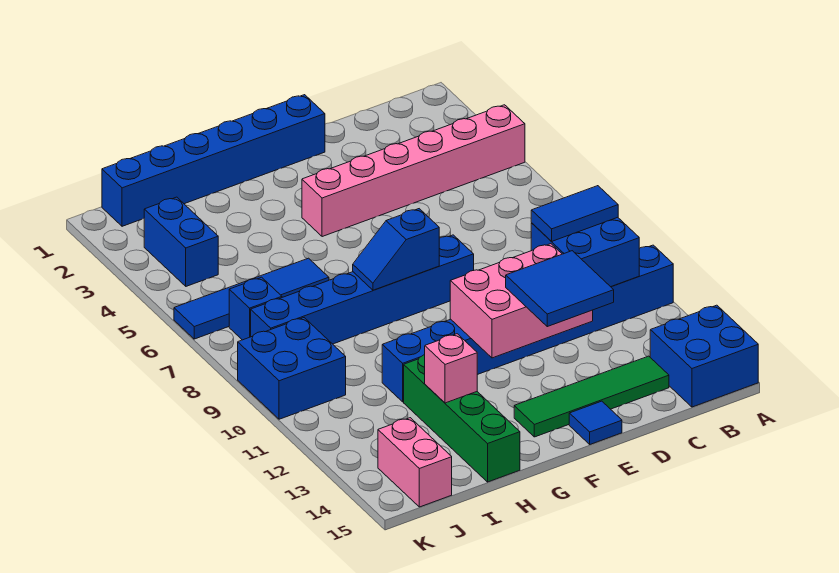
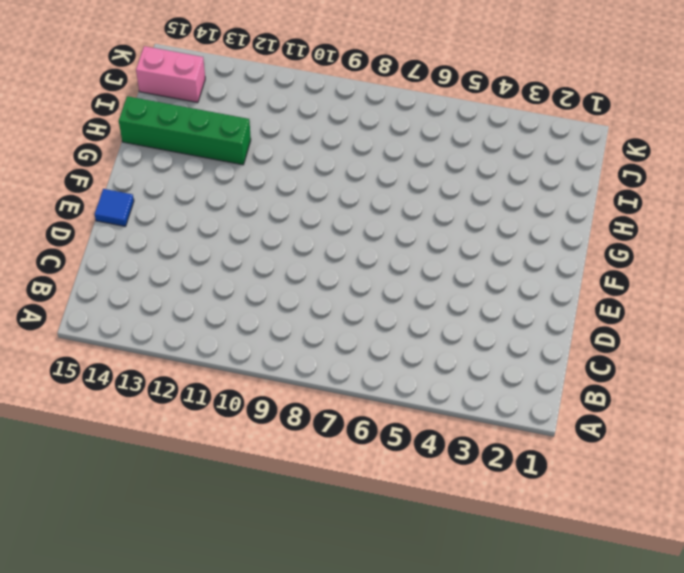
none -> pink 1x6 brick [302,105,525,237]
none -> blue 1x8 brick [382,245,673,402]
none -> blue 2x2 brick [650,305,758,407]

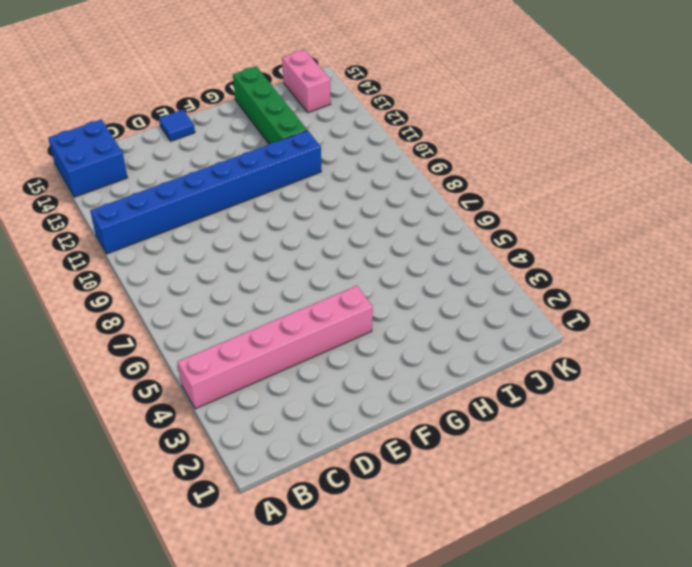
none -> green 1x4 tile [514,356,669,437]
none -> blue 1x6 brick [102,95,325,226]
none -> blue 1x6 brick [251,235,474,344]

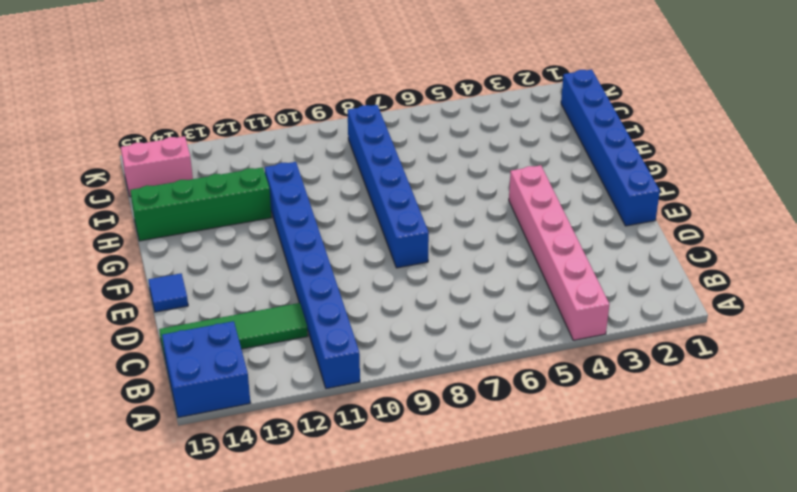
green 1x4 tile [159,303,308,357] -> green 1x4 tile turned to [514,356,669,437]
none -> blue 1x4 tile [174,258,329,339]
none -> blue 1x2 brick [144,197,218,286]
none -> blue 1x1 brick [229,277,282,340]

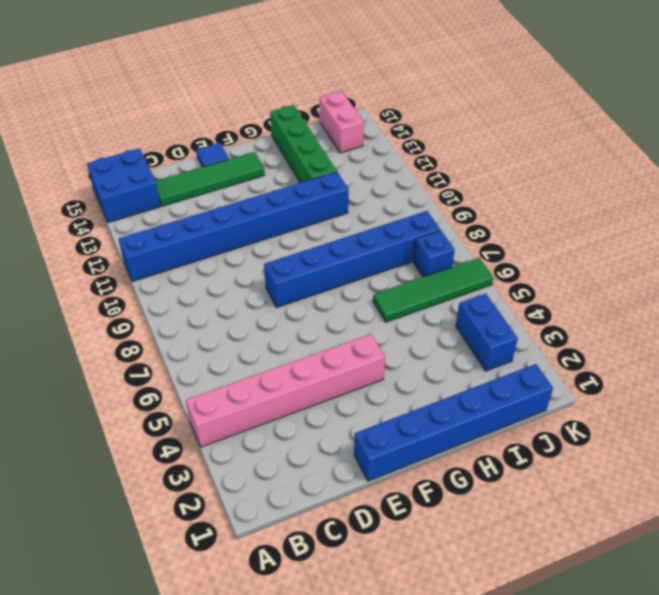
green 1x4 tile [373,258,493,322] -> blue 1x4 tile [174,258,329,339]
none -> blue 2x2 brick [238,318,346,419]
none -> blue 2x2 brick [531,217,639,287]
none -> pink 2x3 brick [450,244,593,358]

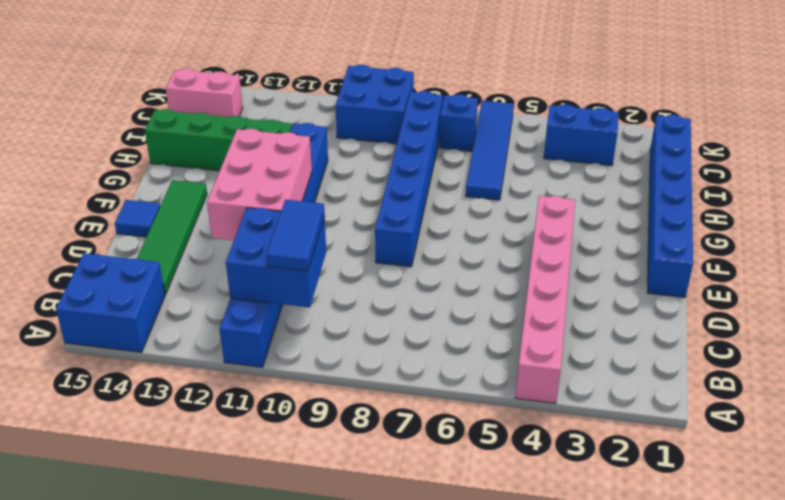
none -> blue 1x2 slope [353,209,439,290]
none -> pink 1x1 brick [425,334,477,403]
none -> blue 2x2 tile [506,251,614,327]

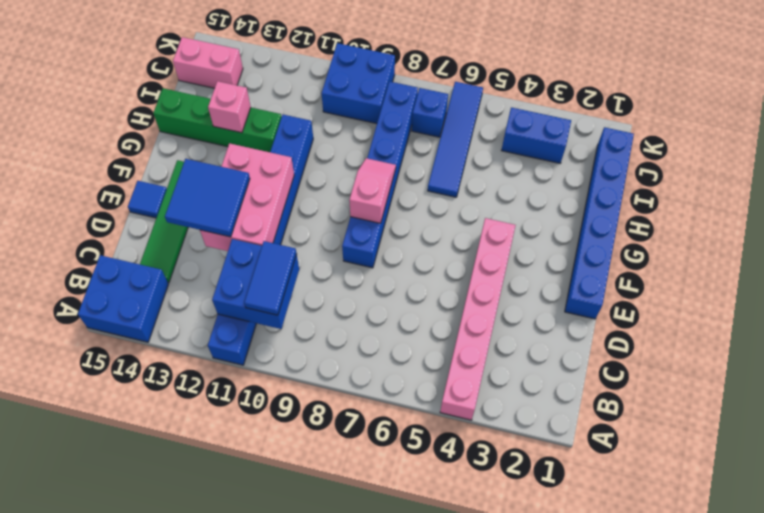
pink 1x2 slope [349,158,396,223] -> blue 1x2 slope [353,209,439,290]

